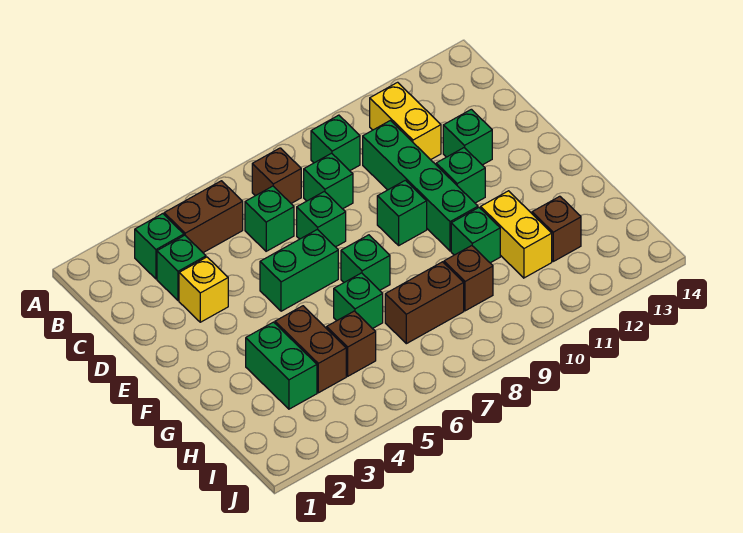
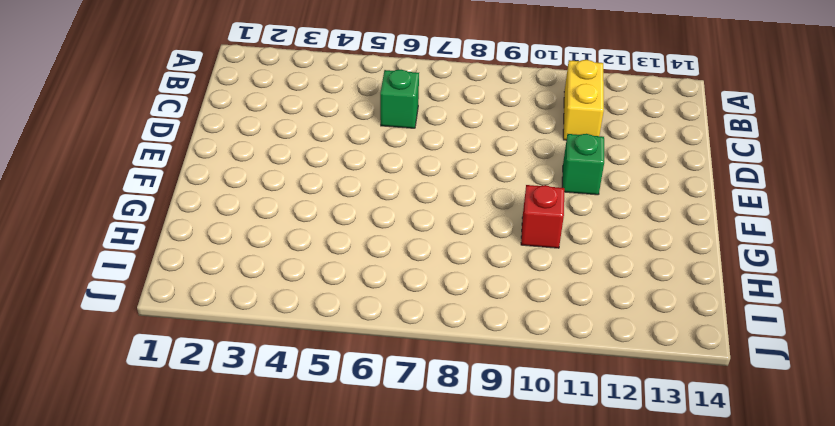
red 1x1 brick [521,185,564,248] -> green 1x1 brick [451,208,500,263]
none -> green 1x1 brick [135,214,184,279]
none -> brown 1x2 brick [164,181,243,253]
none -> brown 1x1 brick [252,148,301,203]

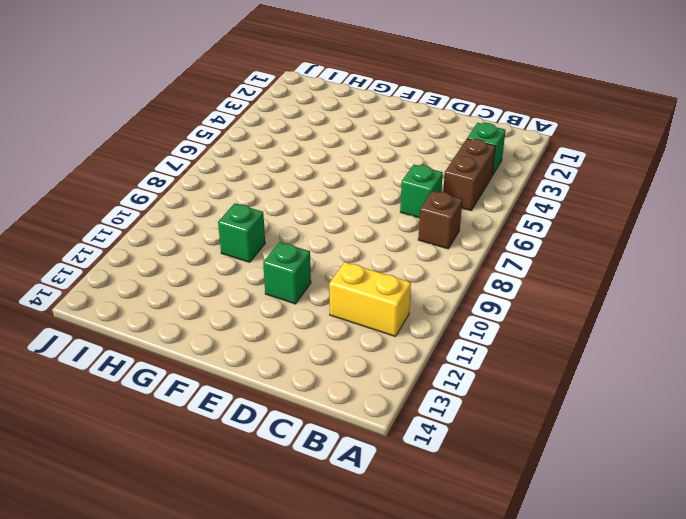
none -> green 1x1 brick [311,115,360,171]
none -> green 1x1 brick [157,235,206,301]
none -> green 1x1 brick [304,153,353,209]

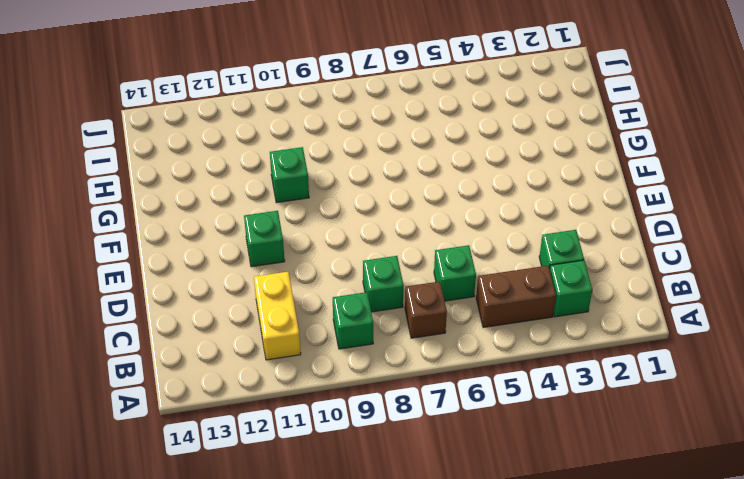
none -> green 1x4 brick [363,121,478,251]
none -> yellow 1x1 brick [179,257,228,322]
none -> green 1x1 brick [297,191,346,247]

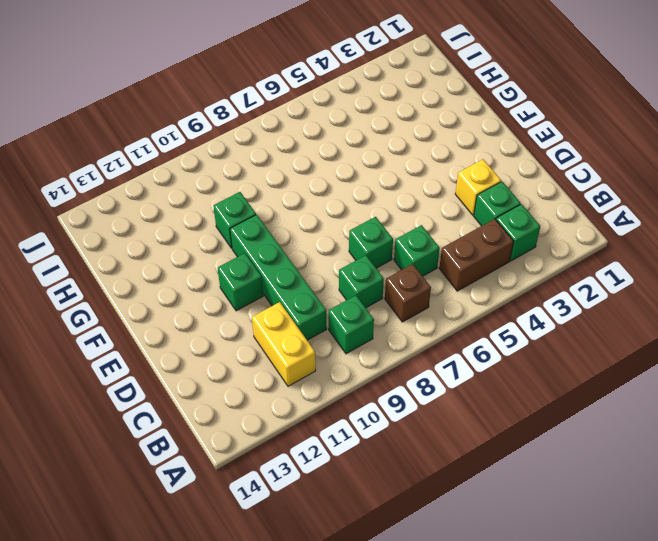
none -> green 1x1 brick [443,109,492,165]
none -> green 1x2 brick [260,229,338,311]
none -> green 1x1 brick [377,180,427,245]

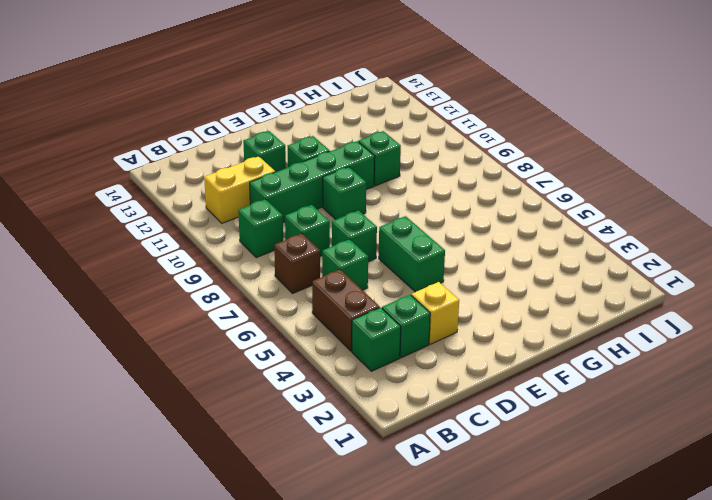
none -> green 1x1 brick [341,235,390,290]
none -> green 1x2 brick [246,322,317,409]
none -> brown 1x2 brick [275,306,346,393]

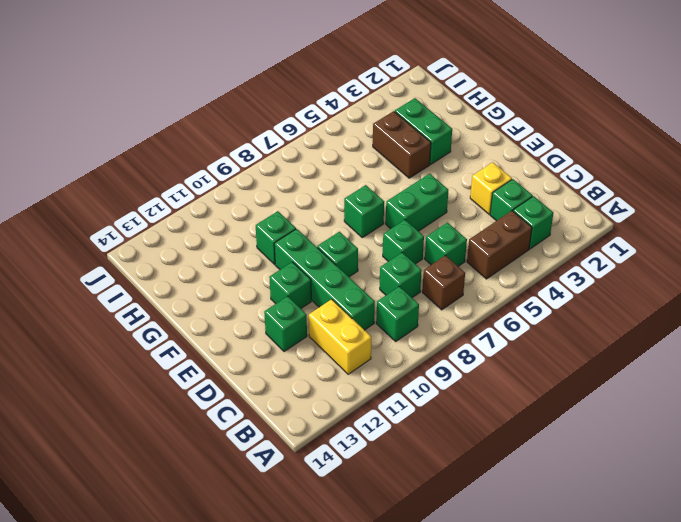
none -> green 1x1 brick [334,273,383,329]
none -> yellow 1x2 brick [481,191,552,278]
none -> brown 1x1 brick [327,311,376,376]

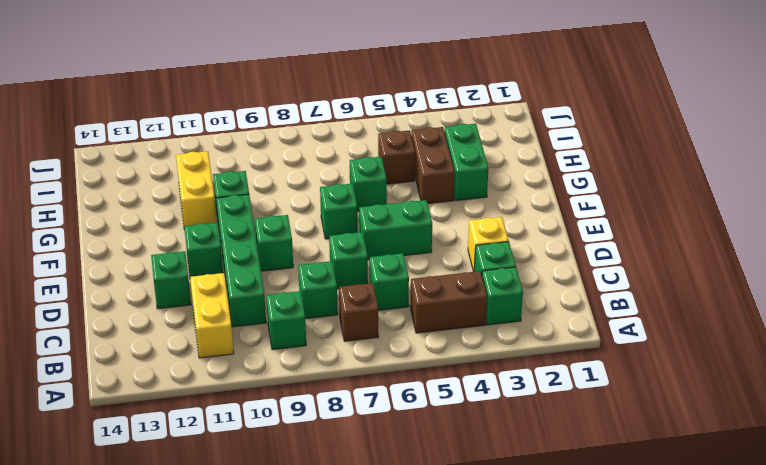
none -> brown 1x2 brick [385,262,464,344]
none -> brown 1x1 brick [444,246,493,311]
none -> brown 1x1 brick [532,196,581,261]

